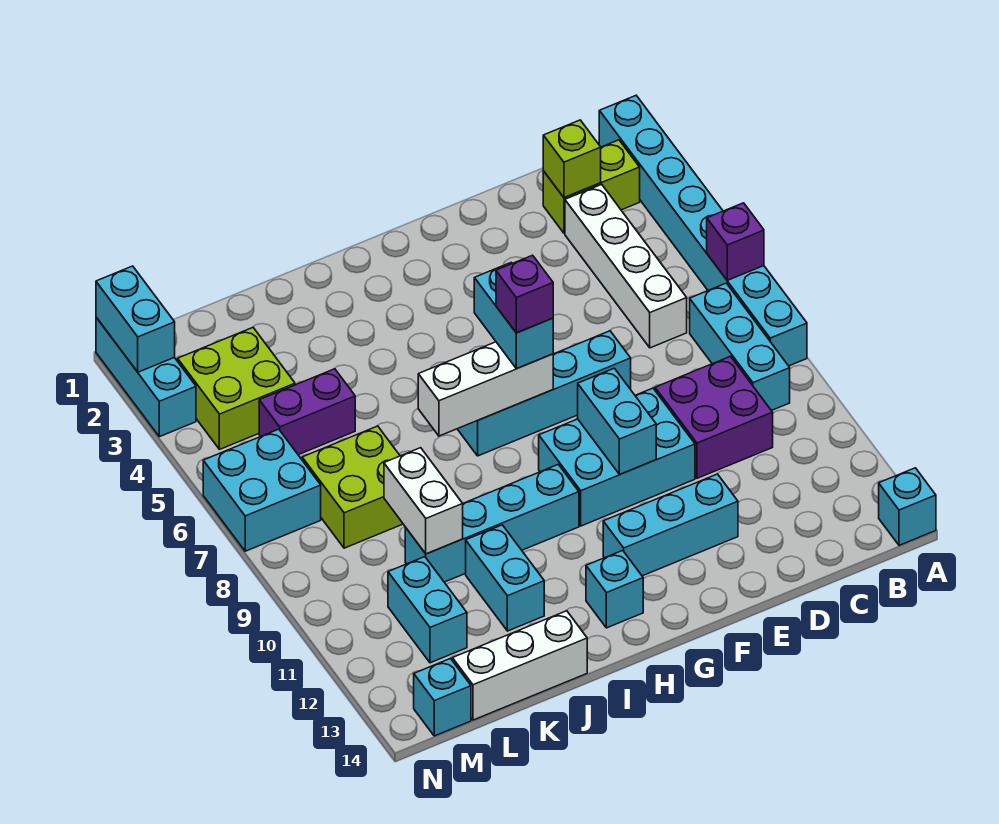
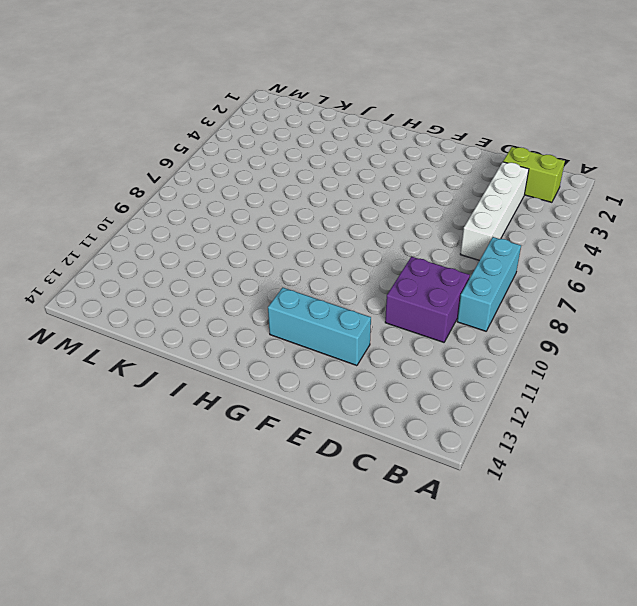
none -> cyan 1x8 brick [599,96,807,366]
none -> cyan 1x1 brick [879,468,936,545]
none -> cyan 1x4 brick [458,331,631,456]

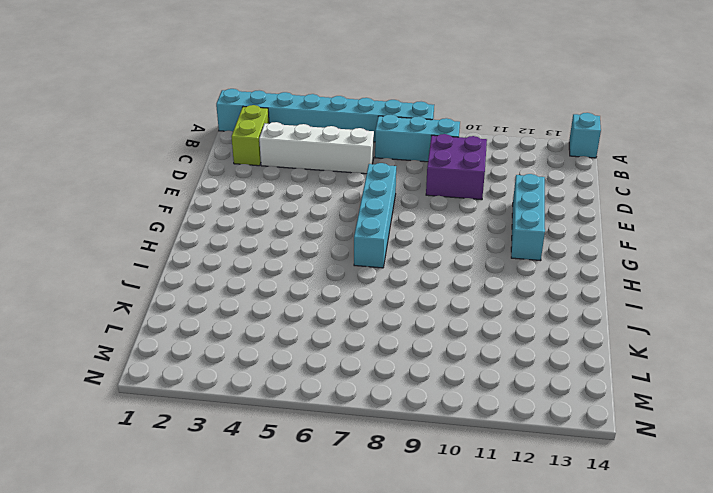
none -> cyan 2x3 brick [539,388,695,526]
none -> cyan 1x4 brick [405,465,579,582]
none -> cyan 1x1 brick [586,550,643,628]

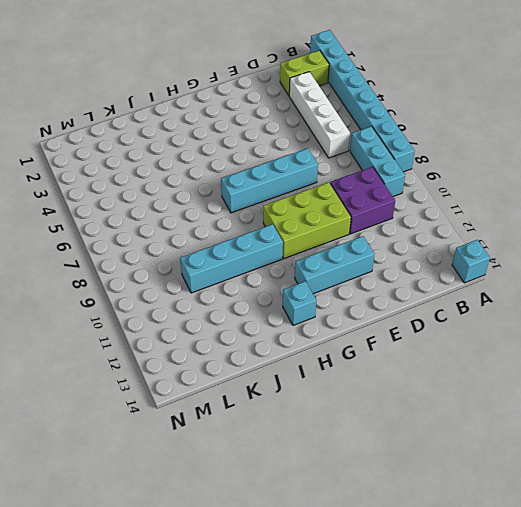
lime 2x3 brick [263,182,351,259] -> cyan 2x3 brick [539,388,695,526]
none -> cyan 1x2 brick [466,525,544,631]
none -> white 1x3 brick [453,611,587,720]
none -> purple 1x2 brick [259,369,355,455]

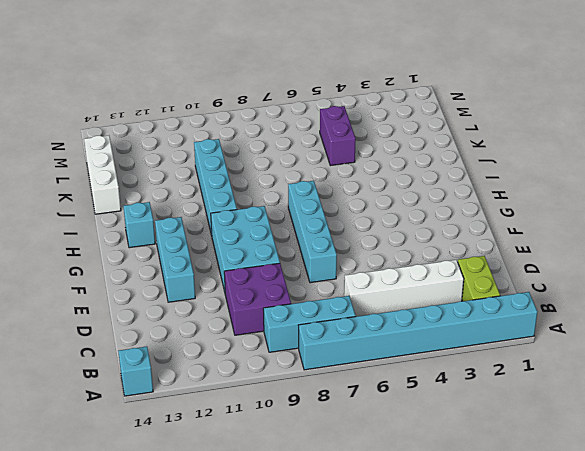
none -> cyan 1x2 brick [466,525,544,631]
none -> lime 2x2 brick [302,426,403,548]
none -> lime 2x2 brick [178,328,295,449]

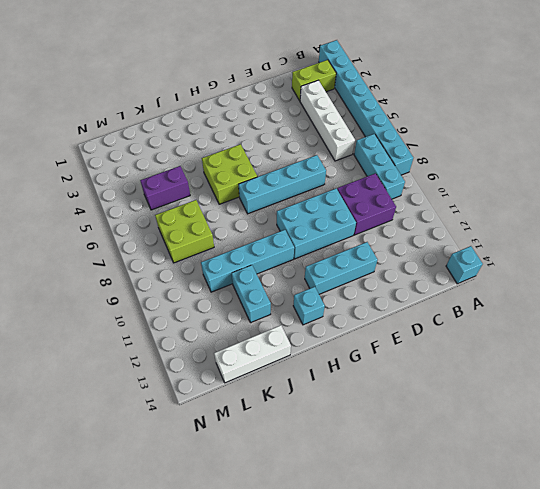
lime 2x2 brick [202,144,257,204] -> lime 2x2 brick moved to [178,328,295,449]
none -> cyan 1x2 brick [388,557,467,663]
none -> cyan 2x2 brick [203,429,321,551]
none -> cyan 1x1 brick [414,659,471,736]

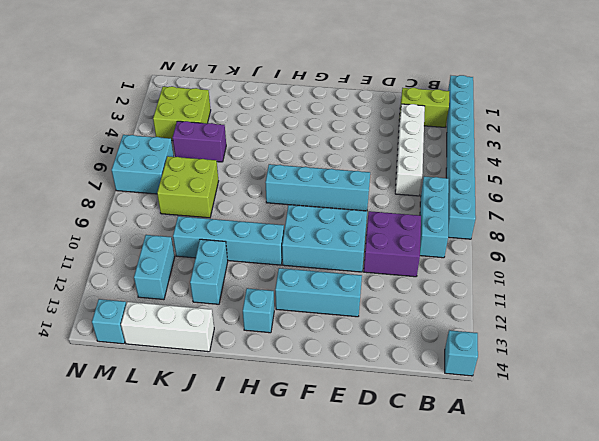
none -> cyan 1x3 brick [96,317,196,437]
none -> purple 1x1 brick [707,203,764,280]
none -> lime 1x1 brick [543,120,601,197]

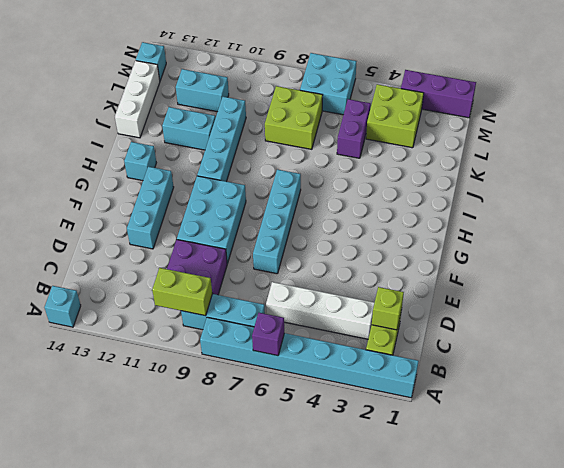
lime 1x2 brick [152,268,212,316] -> none
purple 1x3 brick [401,70,476,118] -> cyan 1x3 brick [96,317,196,437]
none -> cyan 1x2 brick [578,368,656,474]
none -> white 1x3 brick [418,342,553,436]
none -> white 1x2 brick [384,448,463,554]

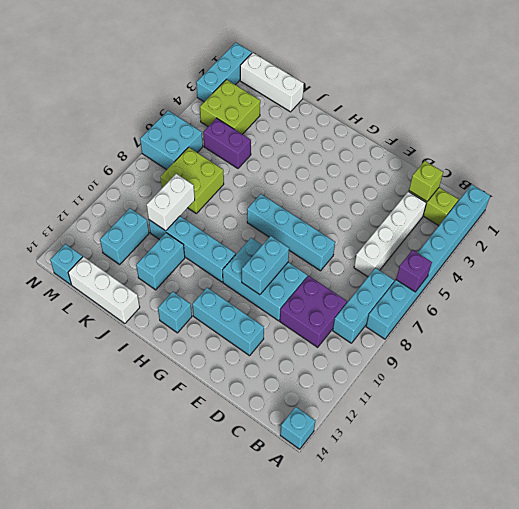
white 1x3 brick [240,53,304,112] -> white 1x3 brick moved to [418,342,553,436]
none -> cyan 1x2 brick [96,266,175,372]
none -> cyan 1x2 brick [474,263,553,369]
none -> purple 1x1 brick [496,255,553,333]

